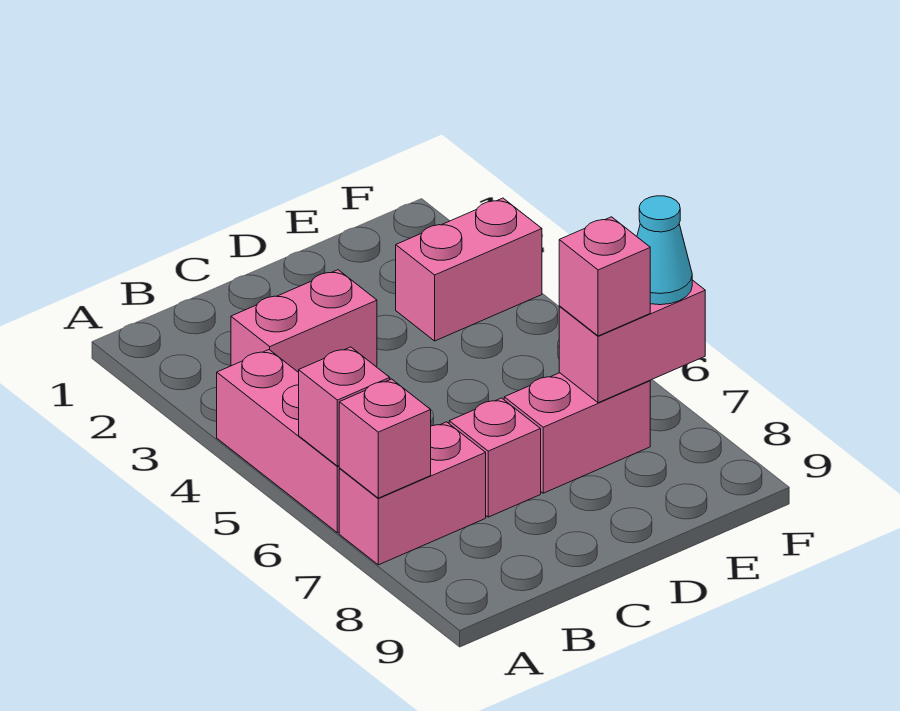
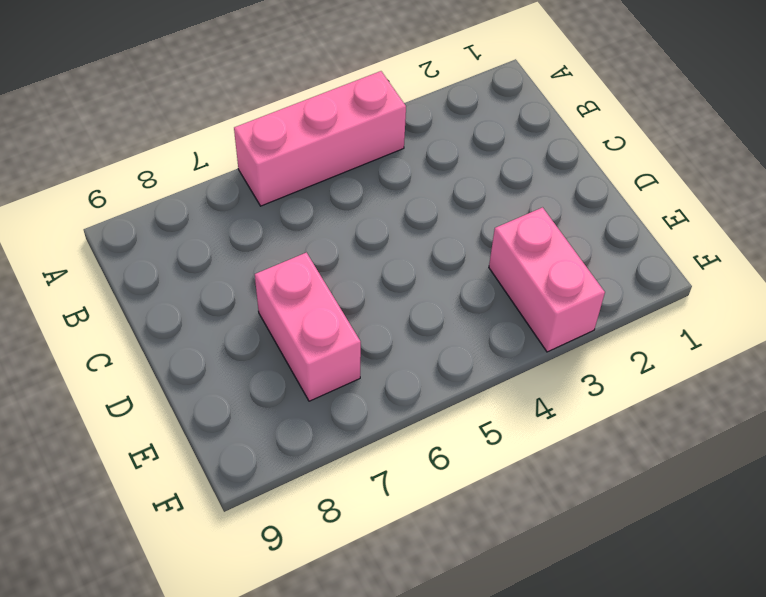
none -> pink 1x2 brick [339,422,486,565]
none -> pink 1x2 brick [231,270,377,373]

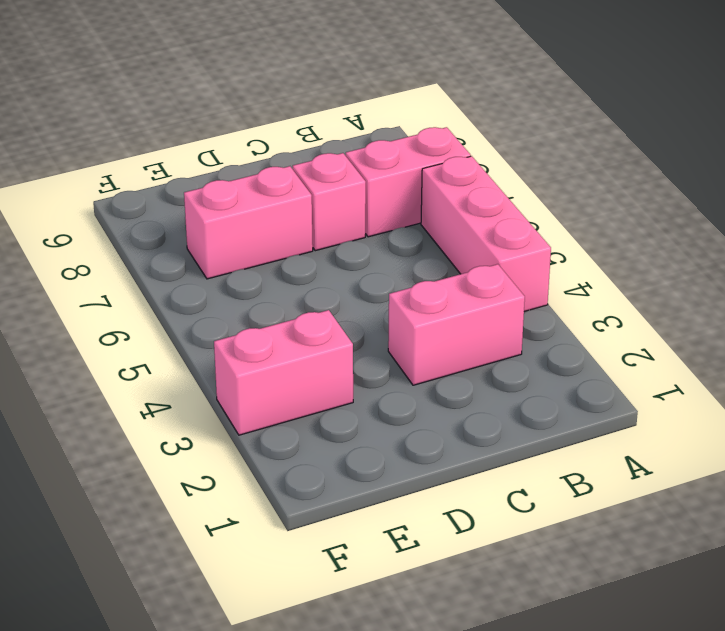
none -> pink 1x1 brick [299,347,390,466]
none -> pink 1x1 brick [339,379,431,498]

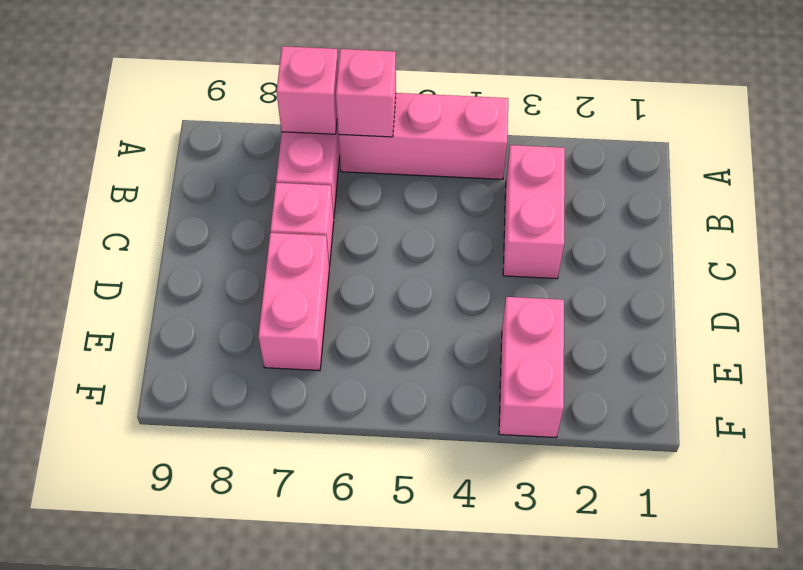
none -> pink 1x2 brick [559,280,705,403]
none -> pink 1x1 brick [559,217,650,336]

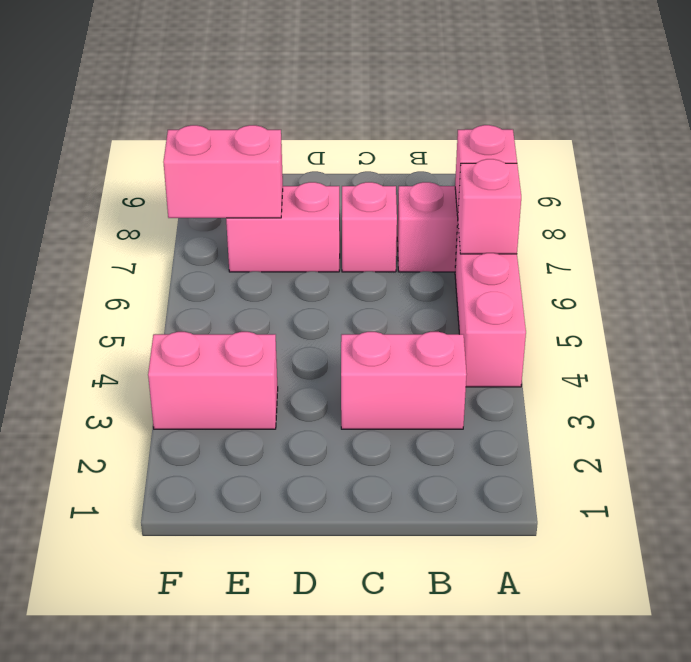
none -> pink 1x1 brick [559,217,650,336]
none -> cyan 1x1 cone [637,196,692,305]

